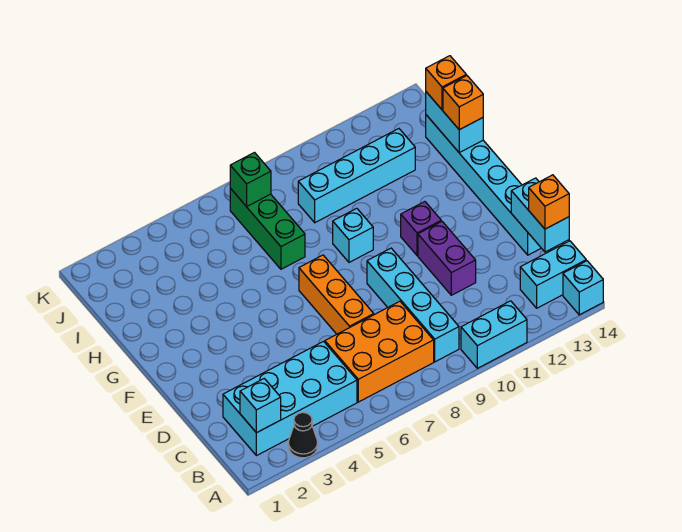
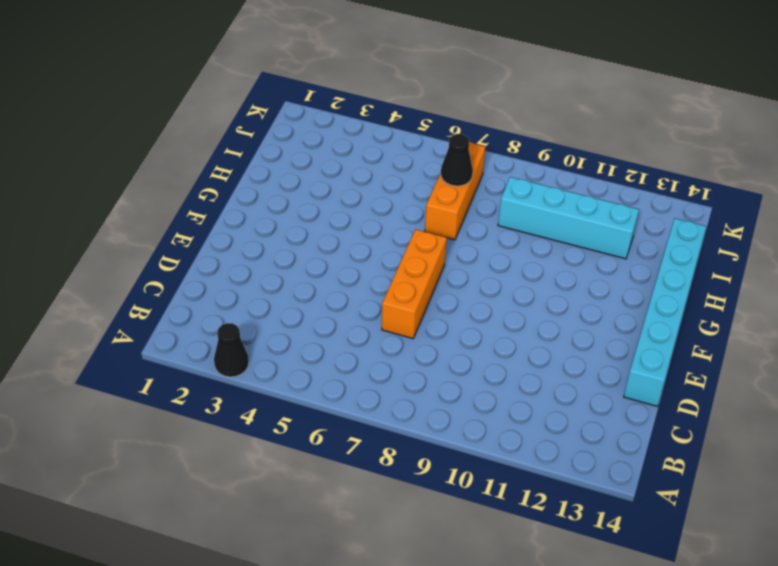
orange 1x3 brick [425,142,485,240] -> green 1x3 brick [230,188,305,269]
black 1x1 cone [441,134,473,186] -> none
none -> cyan 1x2 brick [461,301,527,368]
none -> cyan 1x1 brick [563,261,603,315]
none -> cyan 2x4 brick [223,342,357,456]

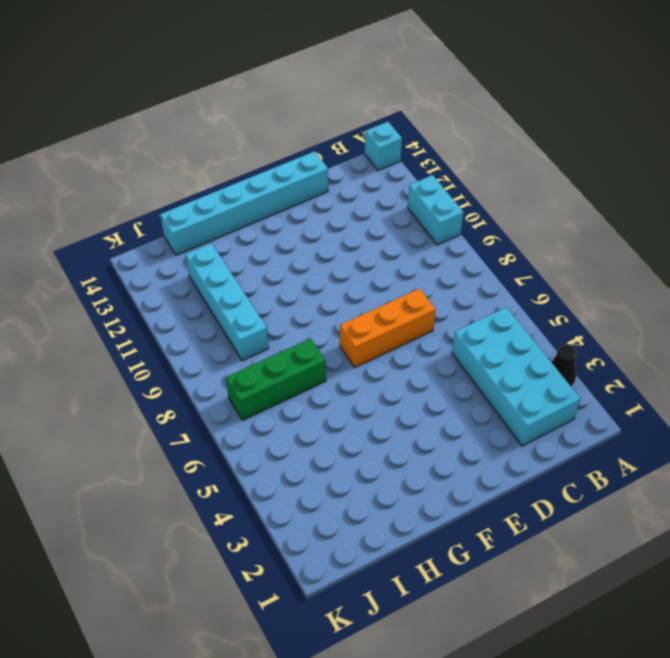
none -> orange 2x3 brick [325,301,434,402]
none -> cyan 1x4 brick [367,248,459,362]
none -> cyan 1x2 brick [520,241,586,308]

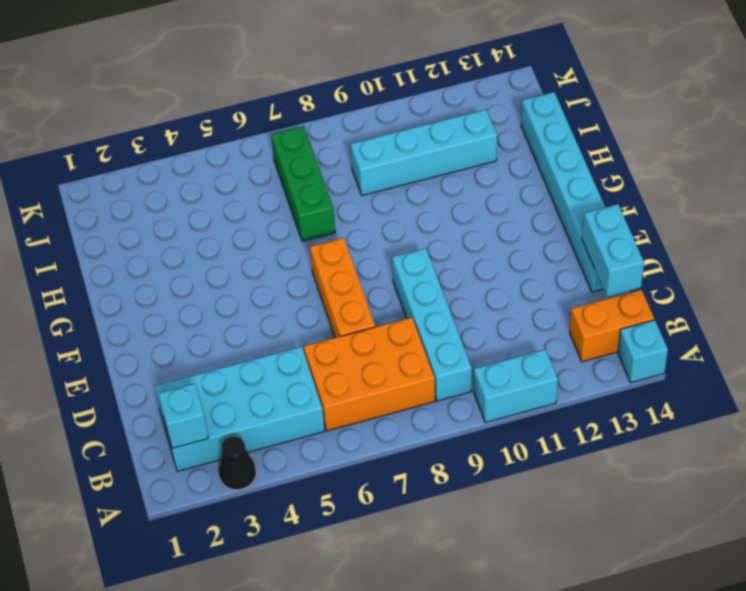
orange 1x2 brick [570,290,654,362] -> cyan 1x2 brick [520,241,586,308]
none -> purple 1x2 brick [418,221,476,295]
none -> purple 1x1 brick [401,202,441,256]
none -> cyan 1x1 brick [333,208,373,262]

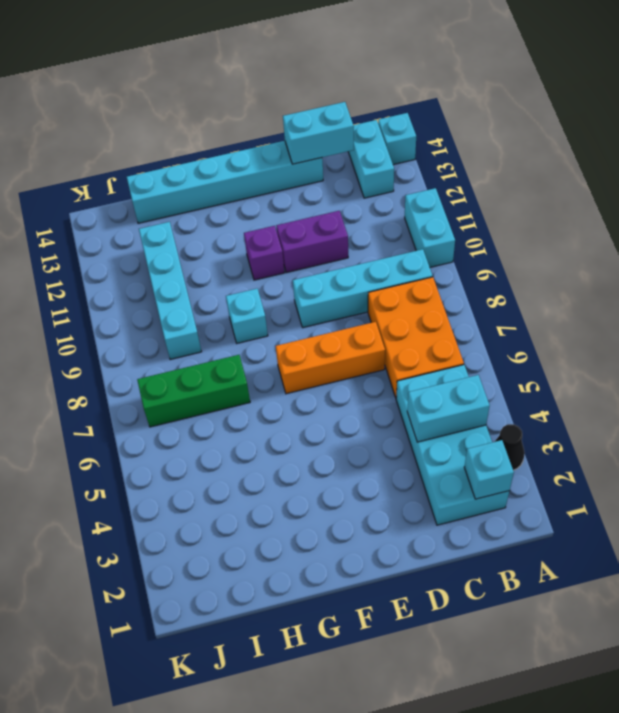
cyan 1x2 brick [407,375,490,442] -> cyan 1x2 brick moved to [426,92,483,153]
none -> green 1x1 brick [230,153,271,207]
none -> orange 1x1 brick [529,175,569,229]
none -> orange 1x1 brick [443,76,483,130]

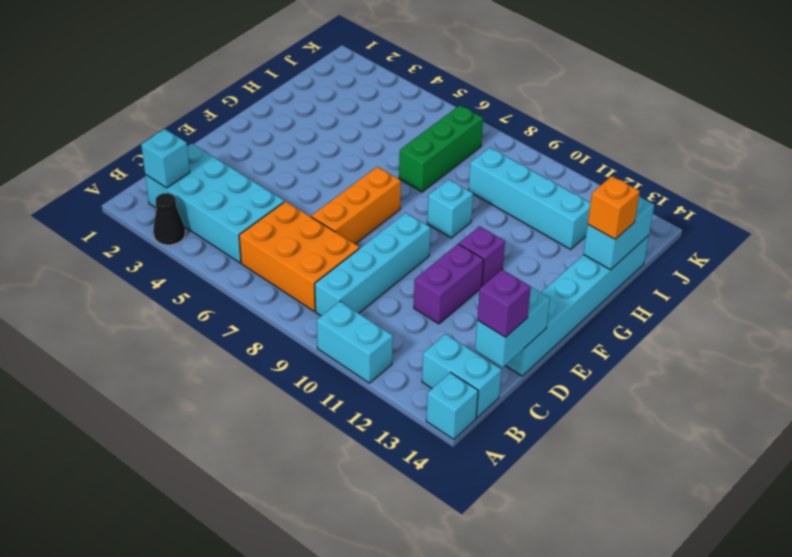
purple 1x1 brick [477,269,531,337] -> orange 1x1 brick [529,175,569,229]
none -> green 1x1 brick [230,153,271,207]
none -> orange 1x1 brick [426,56,466,110]

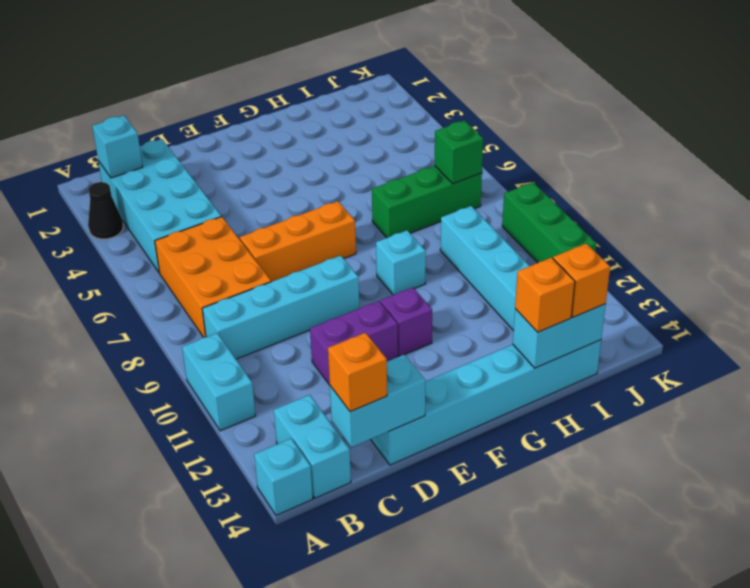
green 1x3 brick [502,182,596,263] -> none

